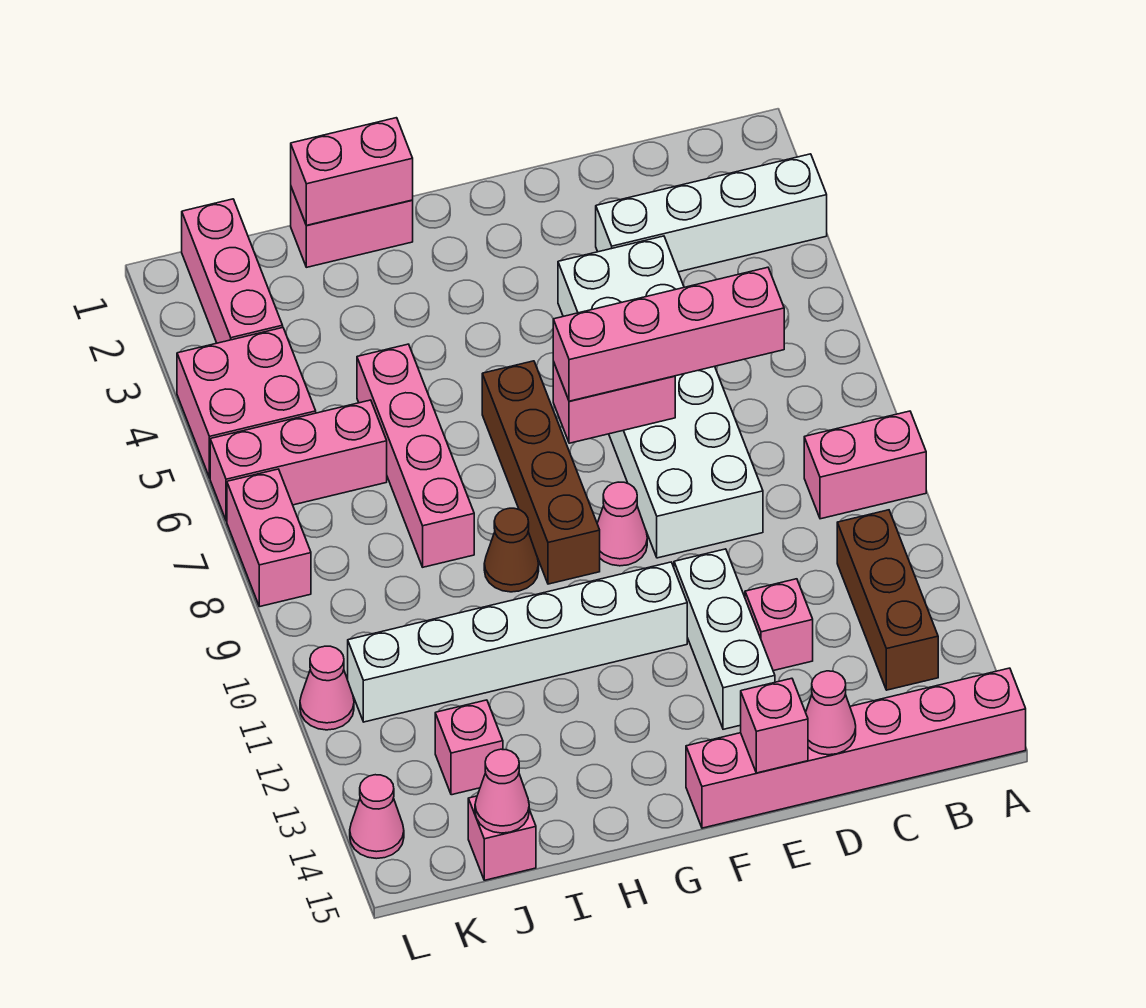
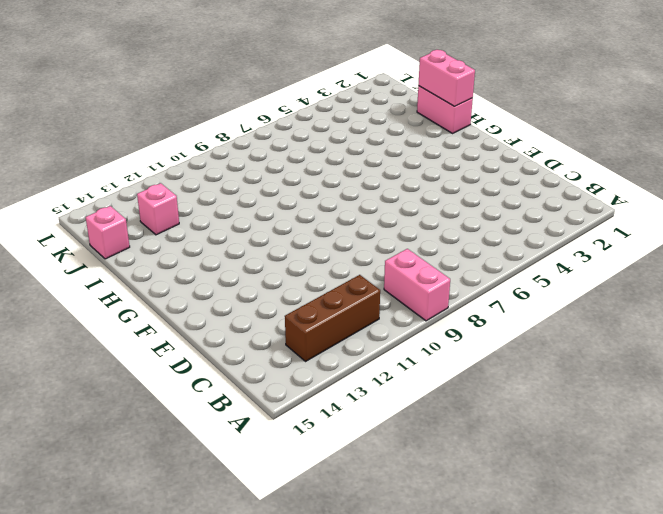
none -> white 1x4 brick [596,154,827,272]
none -> pink 1x6 brick [686,668,1026,828]
none -> white 2x6 brick [558,236,763,558]

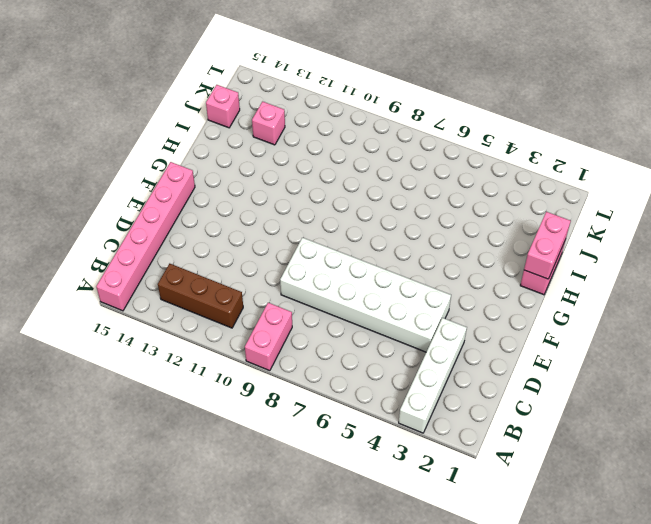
none -> pink 1x1 brick [745,579,813,671]
none -> white 1x3 brick [674,549,775,729]
none -> pink 1x1 cone [597,482,647,566]

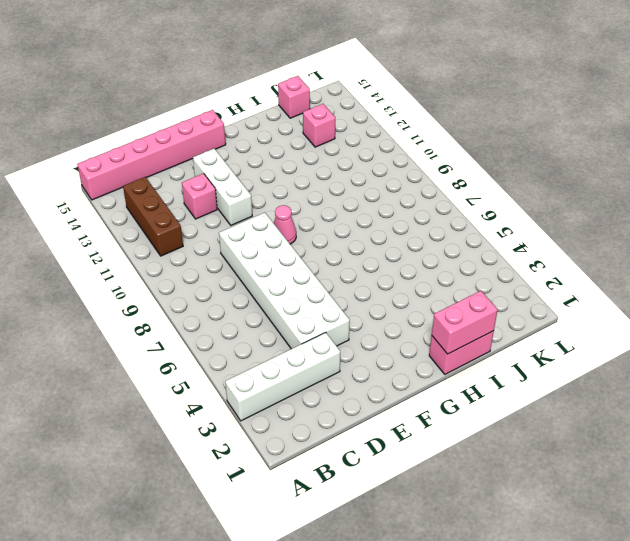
none -> pink 1x2 brick [804,411,926,519]
none -> white 1x6 brick [348,562,687,722]
none -> brown 1x4 brick [482,361,600,584]

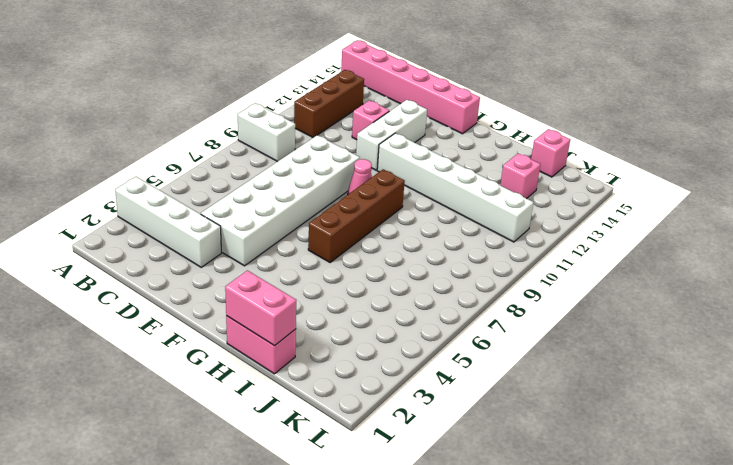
white 1x2 brick [238,103,295,162] -> pink 1x2 brick [804,411,926,519]
none -> brown 1x1 cone [484,508,539,592]
none -> pink 1x4 brick [357,344,474,567]
none -> pink 1x3 brick [210,400,387,521]

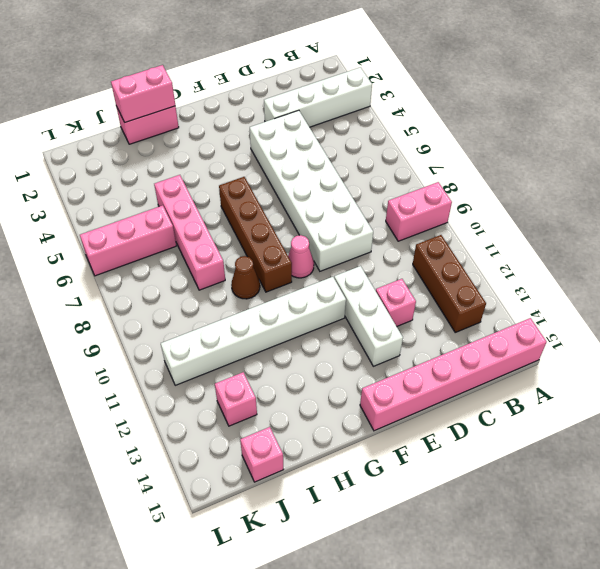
none -> pink 1x3 brick [182,199,283,343]
none -> pink 2x2 brick [177,328,316,478]
none -> pink 1x2 brick [227,469,311,607]

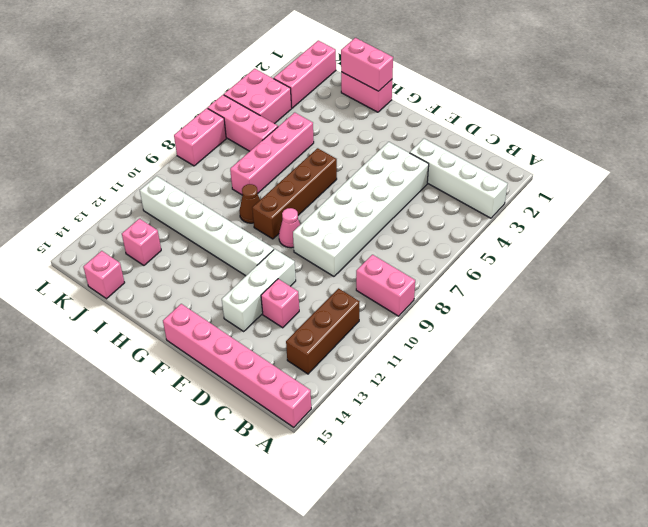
none -> pink 1x1 cone [300,646,354,730]
none -> pink 1x1 cone [350,775,404,859]
none -> pink 1x1 cone [806,671,856,755]

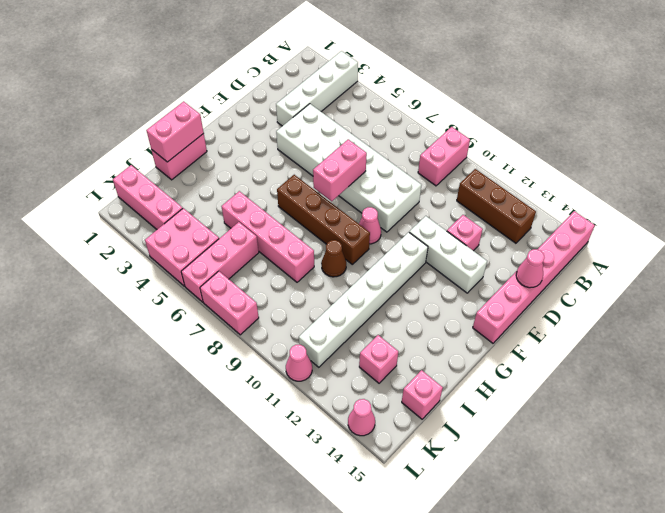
none -> pink 1x1 brick [741,678,808,773]
none -> pink 1x1 cone [475,749,529,833]
none -> pink 1x4 brick [553,267,784,401]

